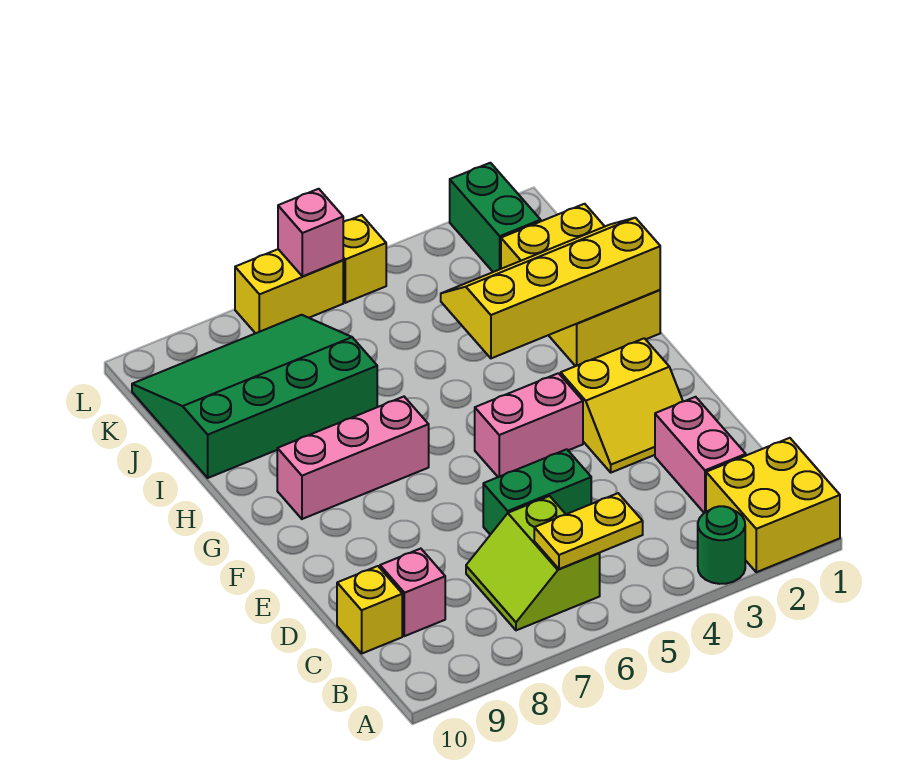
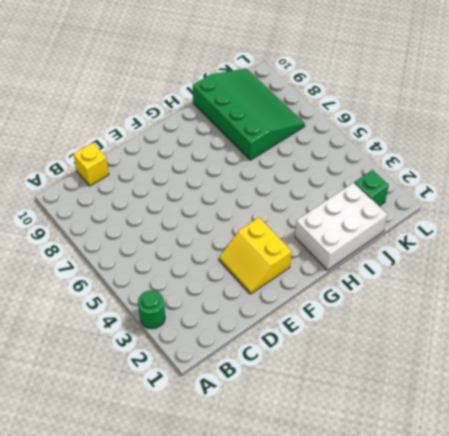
white 2x3 brick [295,182,387,270] -> yellow 2x3 brick [501,204,660,366]
green 1x1 brick [355,170,389,206] -> green 1x2 brick [450,163,541,272]
none -> yellow 2x2 brick [706,438,840,572]
none -> lime 2x2 slope [466,496,600,630]
none -> pink 1x2 brick [655,397,746,513]

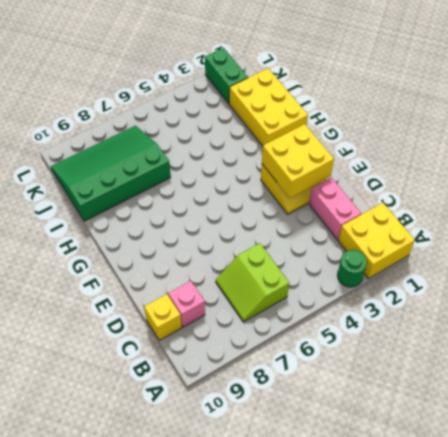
yellow 2x2 brick [262,124,334,198] -> none
none -> green 1x2 brick [483,449,591,535]
none -> pink 1x2 brick [475,373,583,477]
none -> pink 1x3 brick [277,397,429,519]

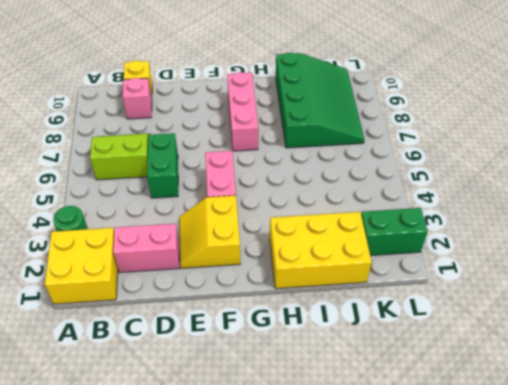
none -> yellow 1x1 brick [343,215,386,303]
none -> yellow 1x2 brick [235,249,343,333]
none -> yellow 1x2 plate [534,493,643,569]

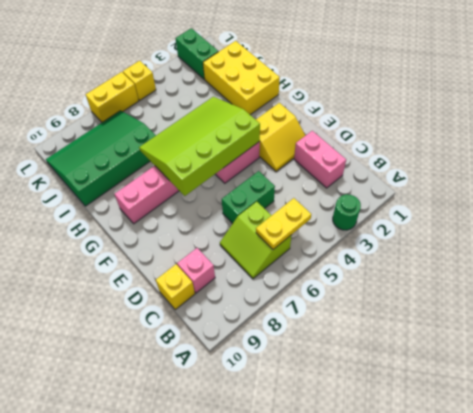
lime 3x4 slope [139,97,260,196] -> yellow 2x4 slope [441,218,660,358]
none -> yellow 2x2 brick [706,438,840,572]
none -> pink 1x1 brick [278,189,343,276]

